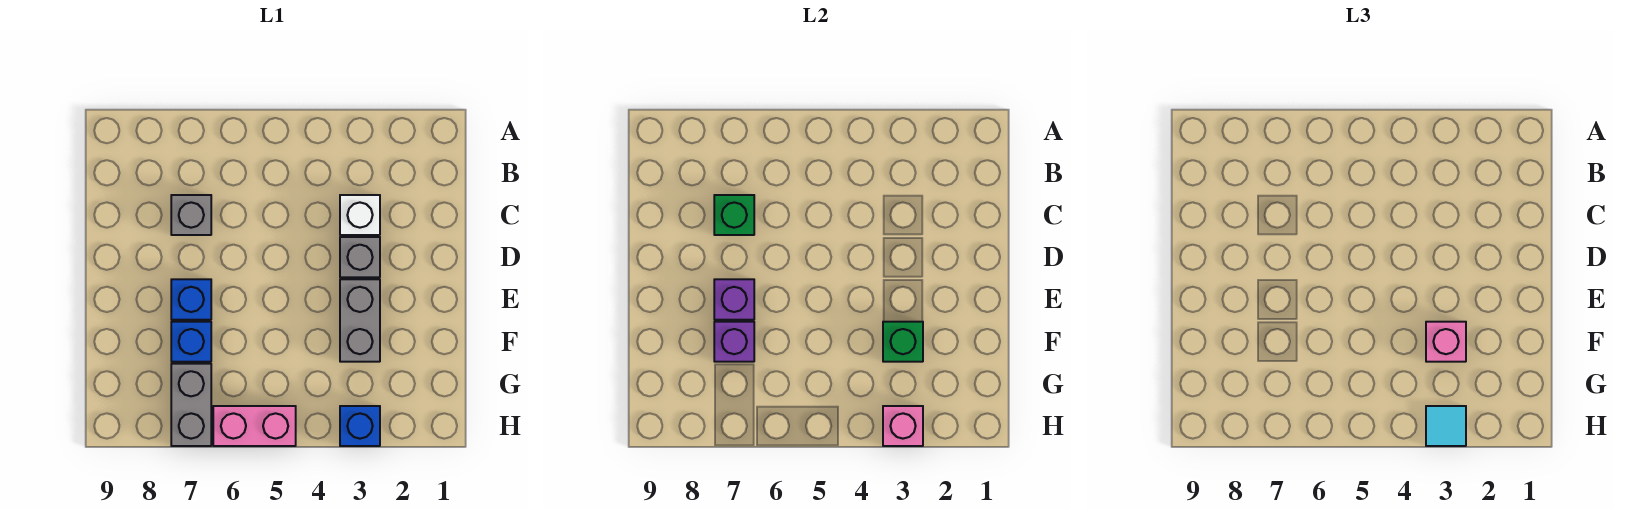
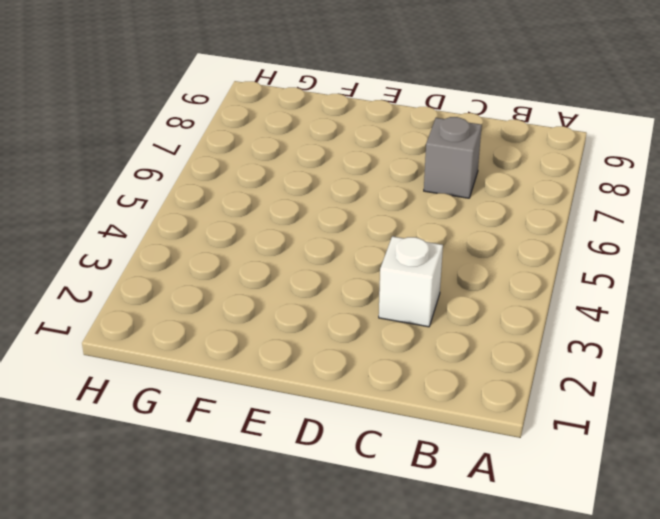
none -> grey 1x1 brick [340,237,380,277]
none -> grey 1x2 brick [340,279,380,362]
none -> blue 1x1 brick [171,279,211,320]

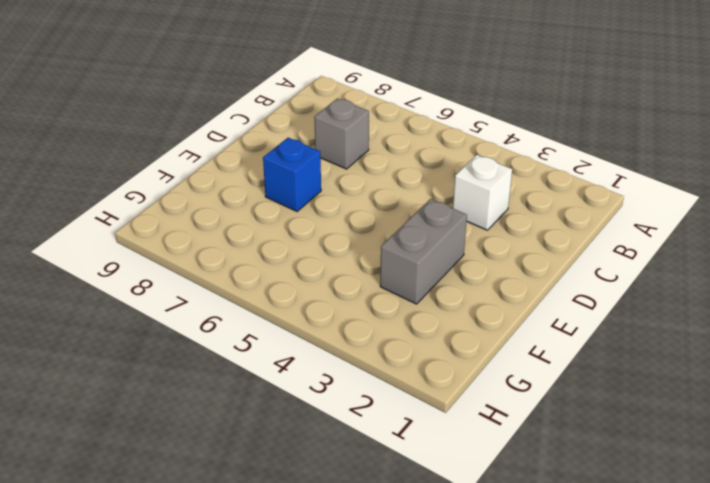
none -> grey 1x1 brick [340,237,380,277]
none -> blue 1x1 brick [171,322,211,362]
none -> grey 1x2 brick [171,364,211,446]

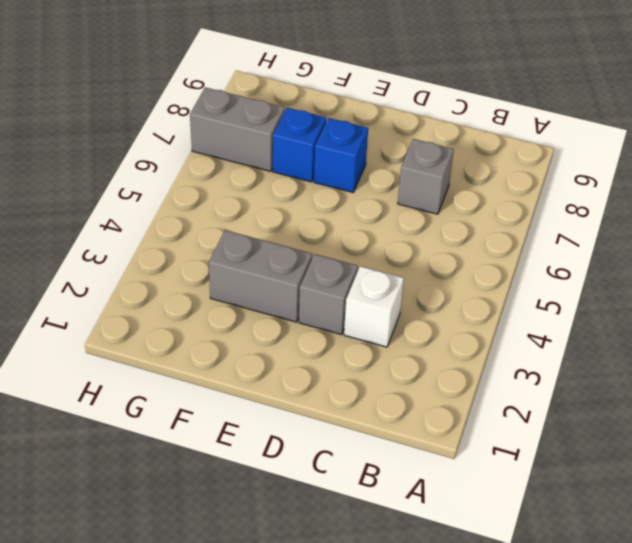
none -> blue 1x1 brick [340,406,380,446]
none -> pink 1x2 brick [213,406,296,446]
none -> green 1x1 brick [714,195,754,235]

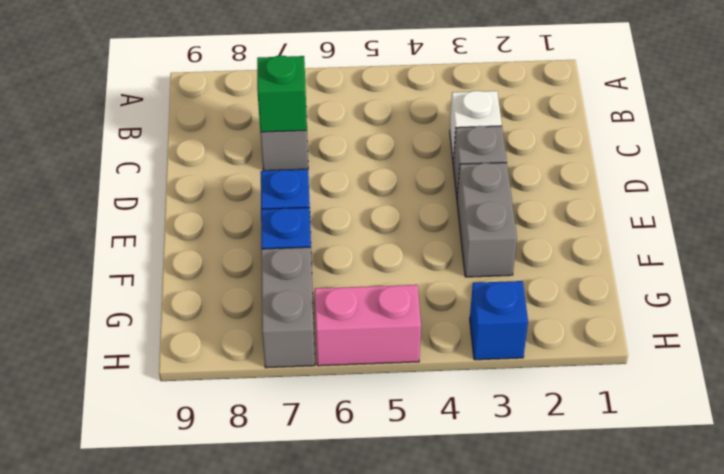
none -> purple 1x1 brick [714,279,754,320]
none -> green 1x1 brick [883,322,923,362]
none -> purple 1x1 brick [714,322,754,362]

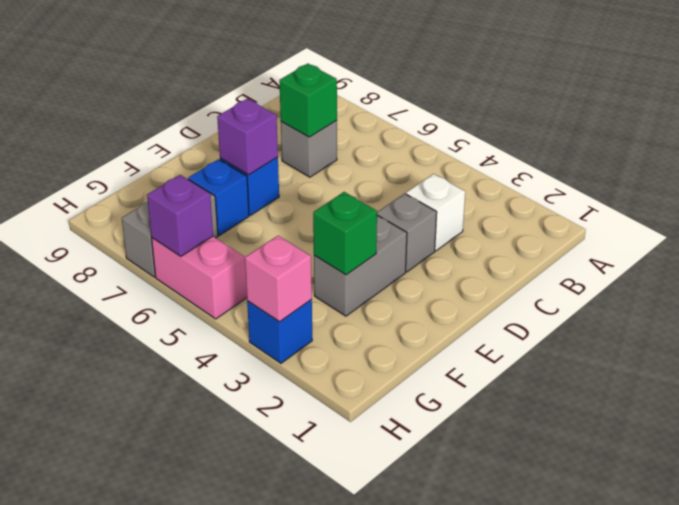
purple 1x1 brick [147,175,213,256] -> purple 1x1 brick moved to [714,322,754,362]
none -> pink 1x1 brick [1426,322,1466,362]
none -> cyan 1x1 tile [1426,406,1466,446]

